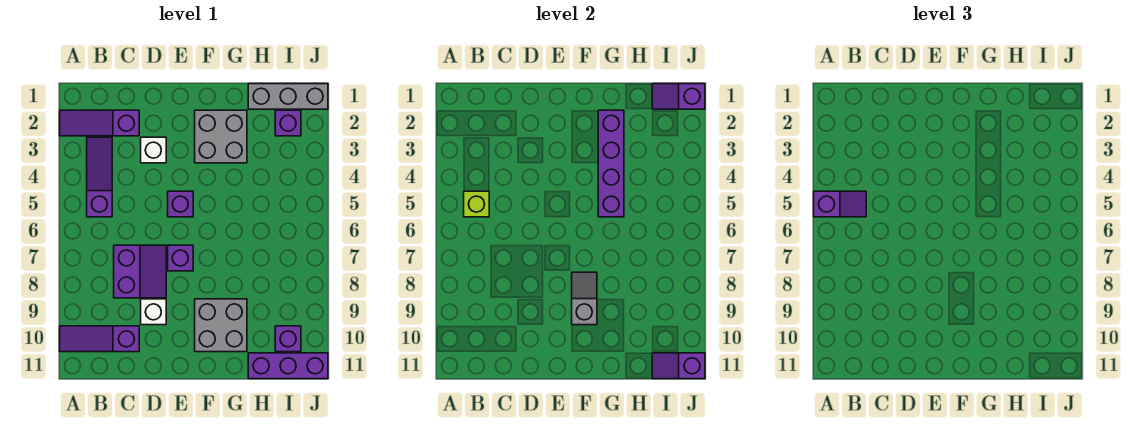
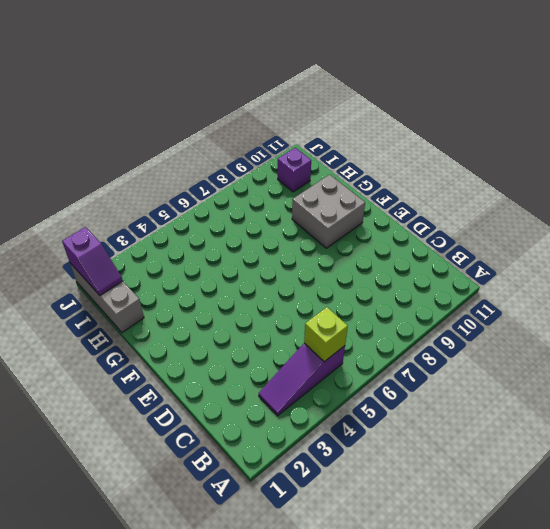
none -> purple 1x3 slope [60,110,139,136]
none -> purple 1x3 slope [60,326,139,352]
none -> purple 2x2 slope [114,245,166,298]

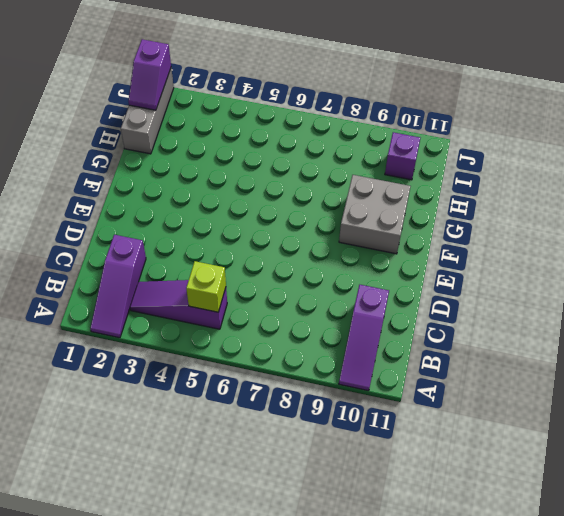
none -> purple 2x2 slope [114,245,166,298]
none -> white 1x1 brick [141,137,166,163]
none -> white 1x1 brick [141,299,166,325]

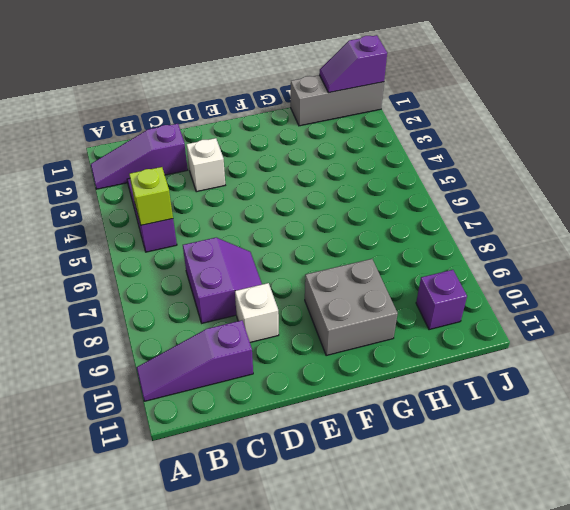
none -> purple 1x1 brick [168,191,193,217]
none -> purple 1x1 brick [168,245,193,271]
none -> grey 2x2 brick [195,110,247,163]

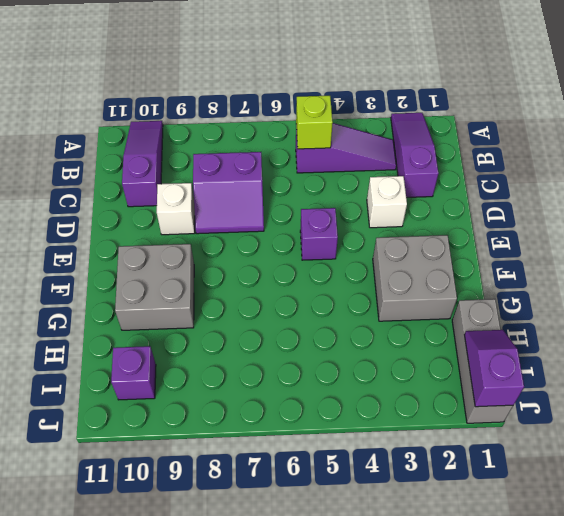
none -> purple 1x1 brick [168,245,193,271]
none -> purple 1x3 brick [248,353,328,379]
none -> purple 1x1 brick [275,110,301,136]

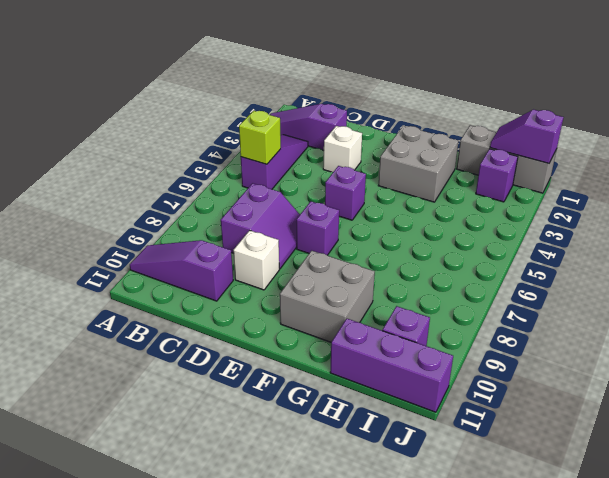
none -> grey 1x2 slope [572,272,597,325]
none -> purple 1x4 brick [598,110,624,217]
none -> purple 1x2 slope [652,353,705,379]

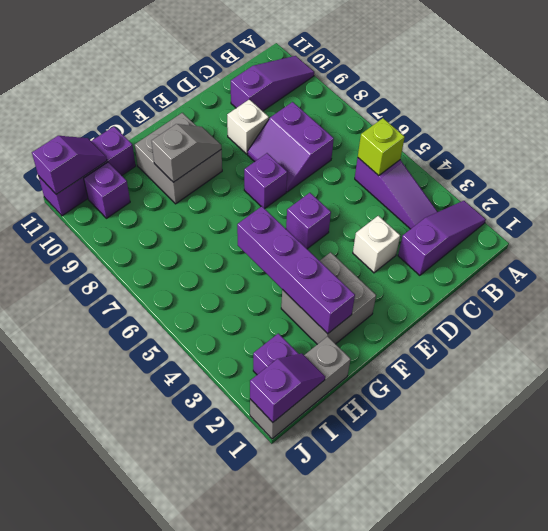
grey 1x2 slope [152,124,221,182] -> grey 1x2 slope turned to [572,272,597,325]
none -> purple 1x2 slope [814,191,866,217]

